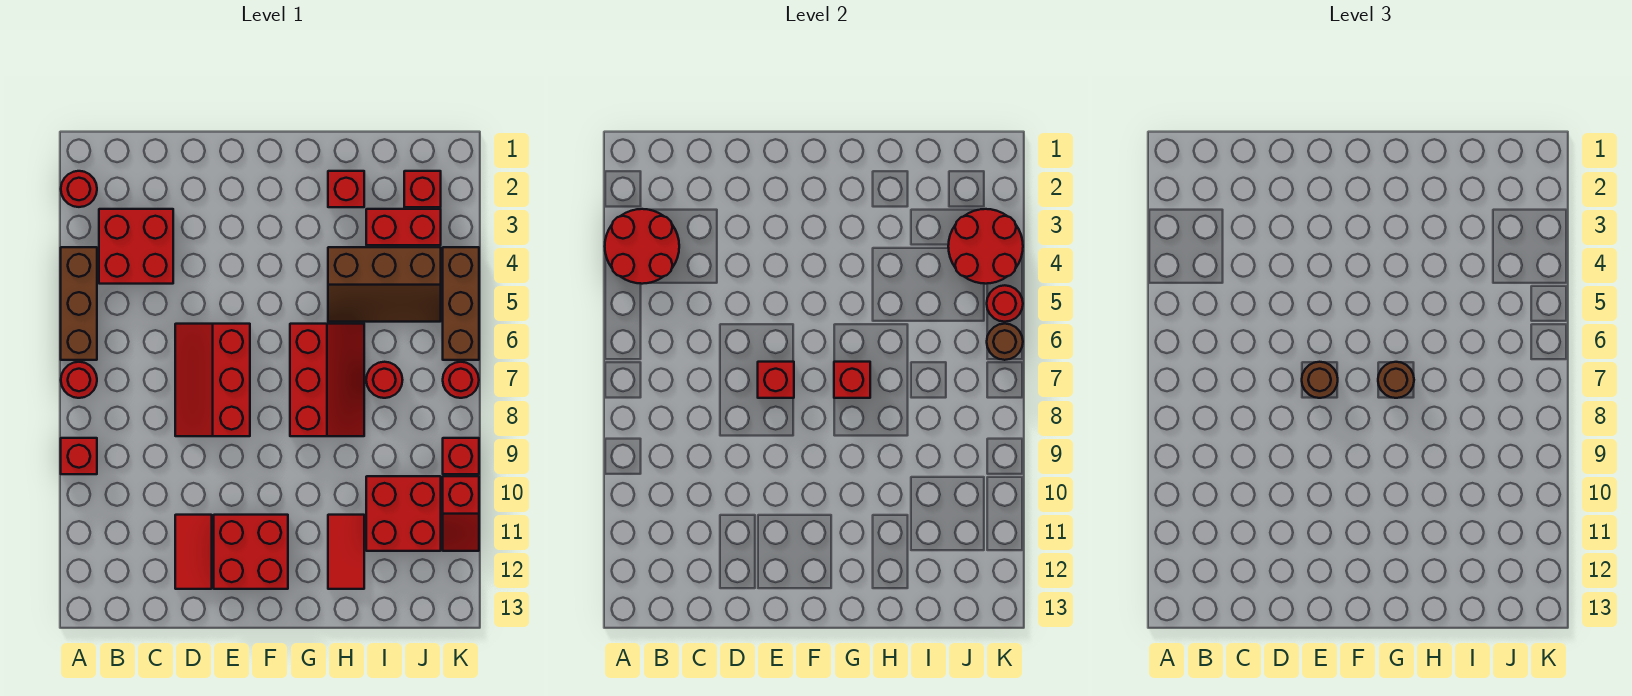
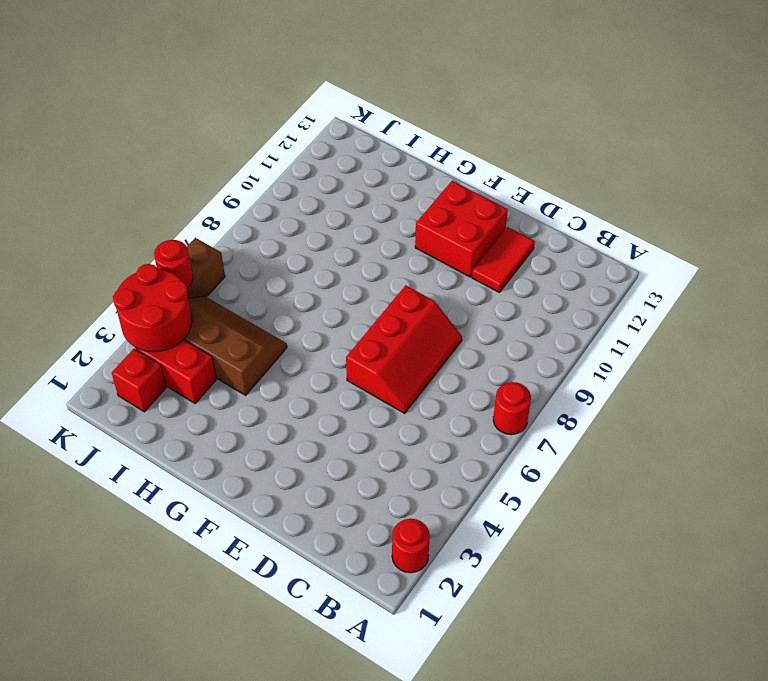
none -> brown 1x3 brick [61,247,97,360]
none -> red 1x1 brick [61,438,97,474]
none -> red 2x2 brick [99,209,173,284]

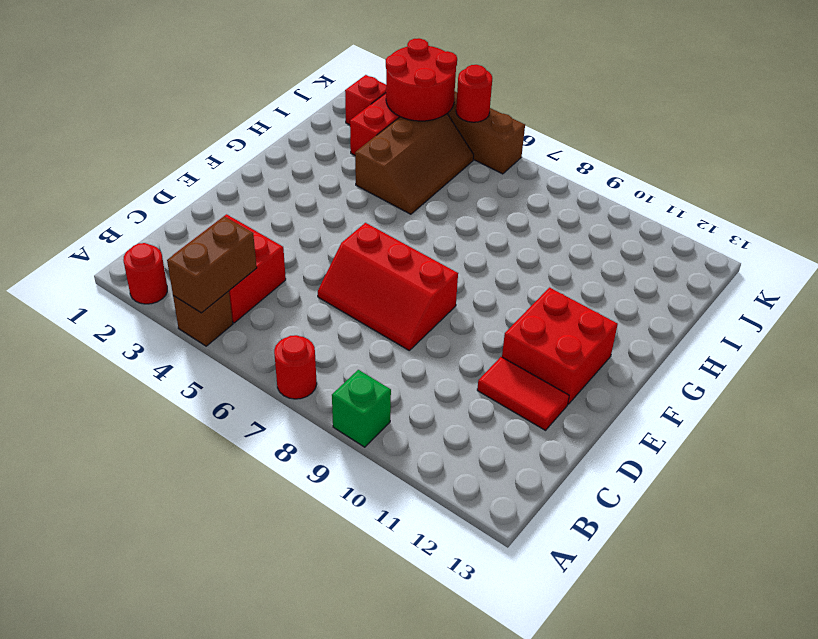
brown 1x1 brick [173,291,233,346] -> brown 1x3 brick [61,247,97,360]
brown 1x2 brick [167,216,257,313] -> red 2x2 round brick [605,209,679,284]
green 1x1 brick [332,370,391,447] -> red 1x1 brick [61,438,97,474]
none -> red 2x3 slope [290,324,364,436]
none -> red 1x1 brick [328,171,364,207]
none -> red 1x2 tile [328,515,364,589]

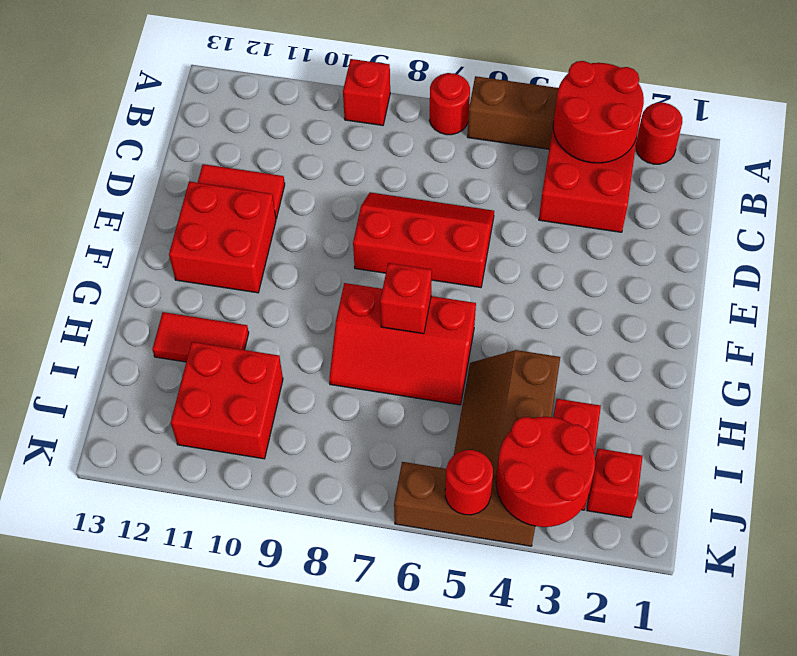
none -> red 1x1 brick [328,171,364,207]
none -> red 1x1 round brick [366,362,402,398]
none -> red 1x1 round brick [443,362,479,398]

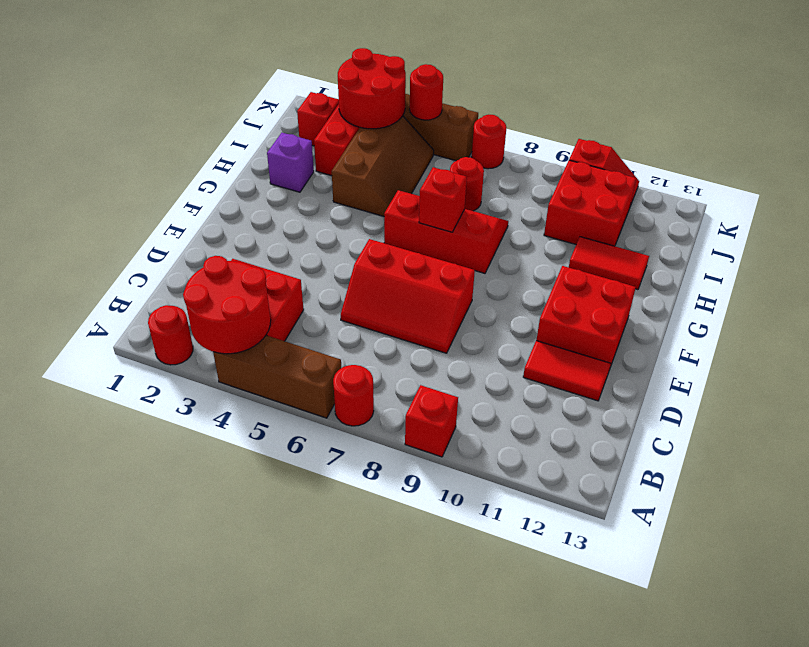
purple 1x1 brick [267,133,314,192] -> red 1x1 brick [328,171,364,207]
none -> red 1x1 brick [443,438,479,474]
none -> red 1x1 brick [758,362,794,398]
none -> brown 1x1 round brick [987,324,1023,360]

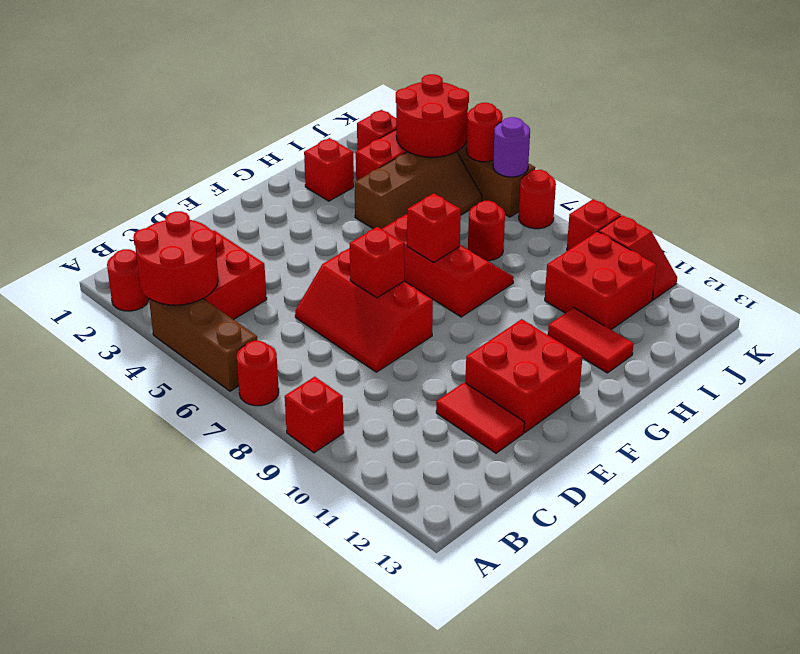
purple 1x1 round brick [493,117,530,177] -> brown 1x1 round brick [987,324,1023,360]
none -> brown 1x1 round brick [1302,362,1338,398]
none -> brown 1x1 round brick [1378,362,1414,398]

